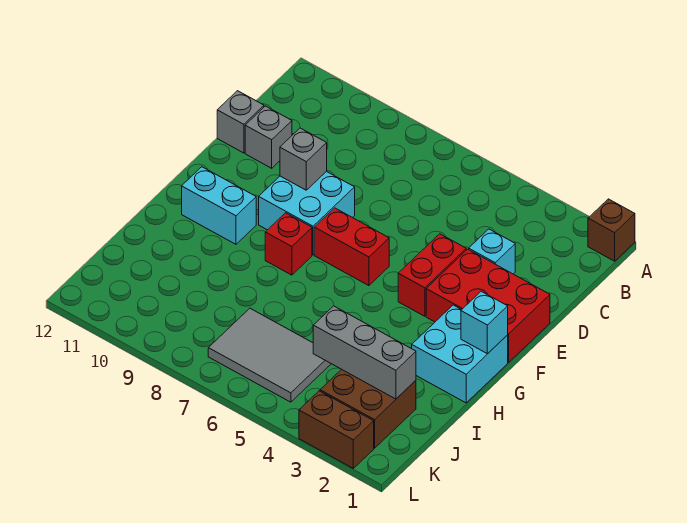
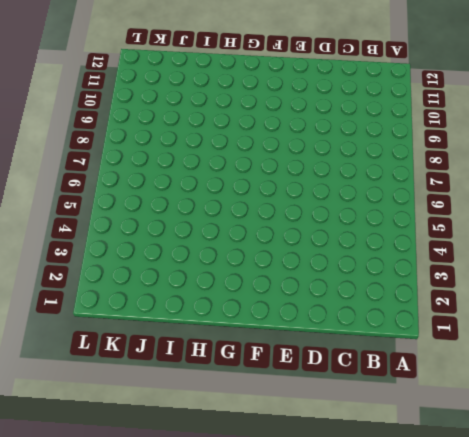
none -> brown 1x1 brick [588,199,635,261]
none -> cyan 1x1 brick [469,229,515,274]
none -> grey 1x1 brick [245,106,292,168]

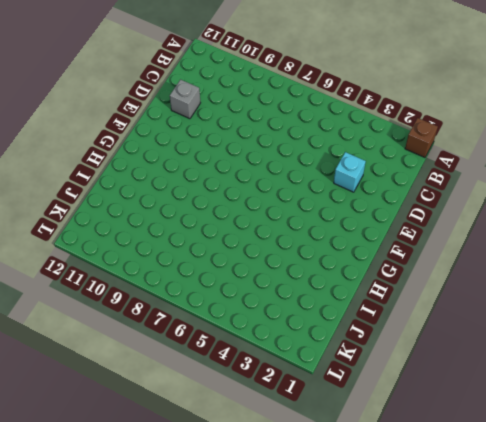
none -> grey 1x1 brick [217,91,264,153]
none -> red 2x3 brick [426,249,550,362]
none -> red 1x2 brick [398,234,466,316]

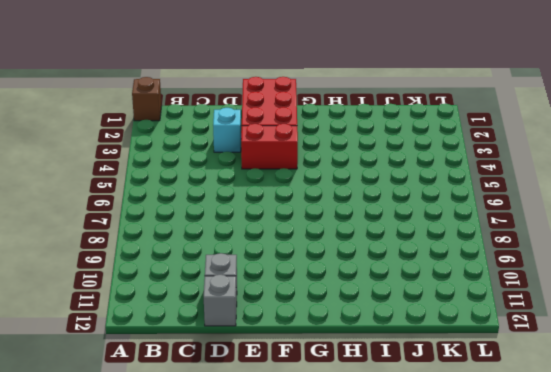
none -> cyan 2x2 brick [259,171,355,255]
none -> red 1x2 brick [314,208,389,286]
none -> cyan 2x2 brick [412,305,508,403]

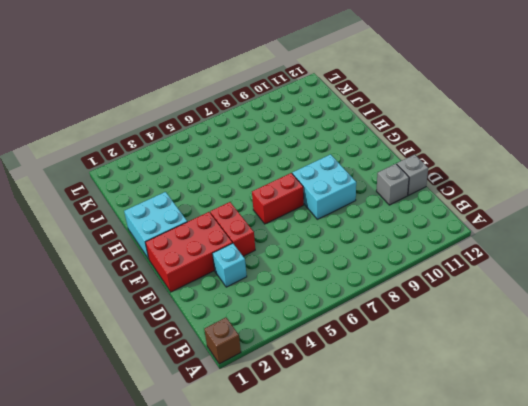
none -> red 1x1 brick [265,213,312,275]
none -> cyan 1x2 brick [182,167,256,244]
none -> brown 2x2 brick [320,369,416,448]

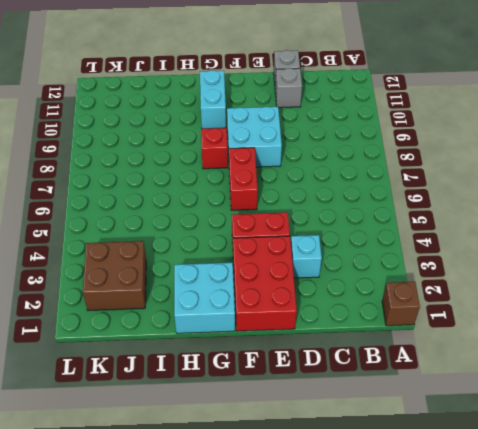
none -> grey 2x3 tile [208,308,331,402]
none -> brown 1x2 brick [299,391,374,468]
none -> grey 1x1 brick [280,128,327,190]

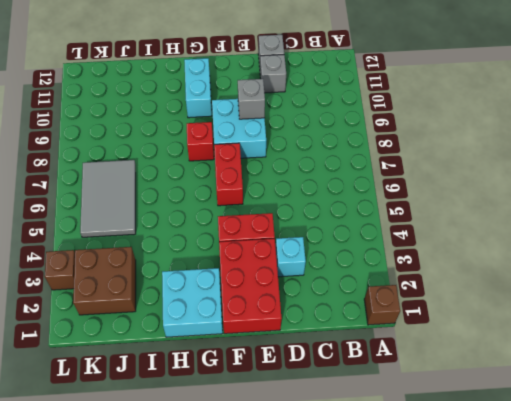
brown 1x1 brick [45,250,75,290] -> brown 1x2 brick [299,391,374,468]
none -> cyan 1x1 brick [461,291,508,354]
none -> grey 1x3 brick [313,306,416,399]

